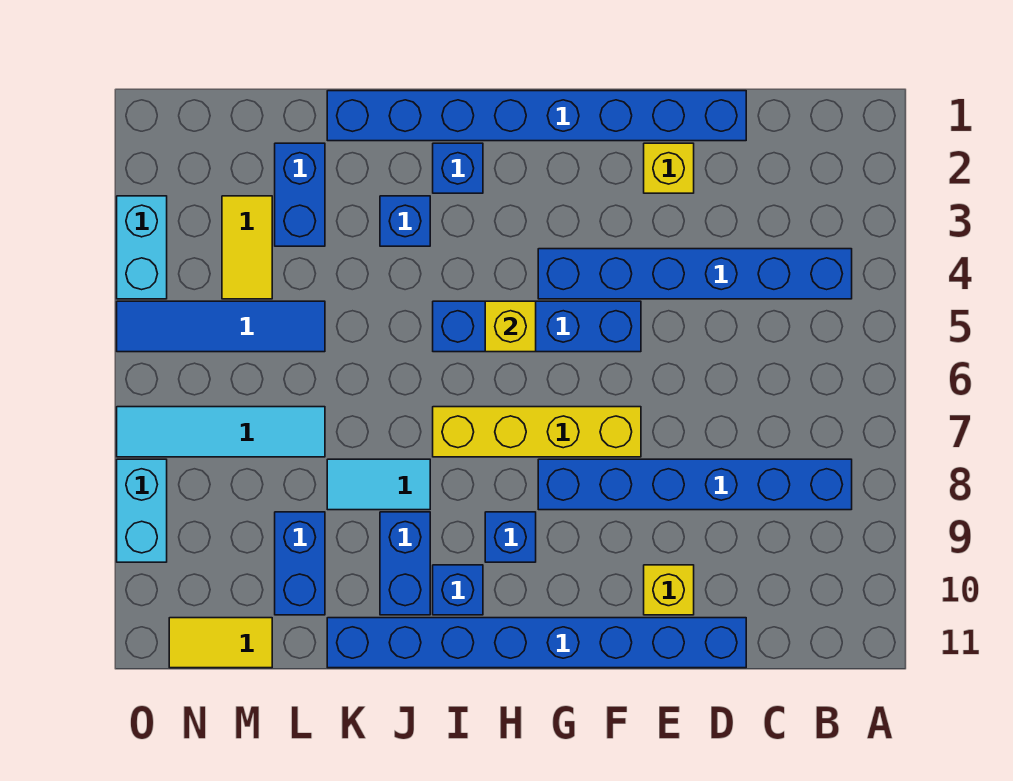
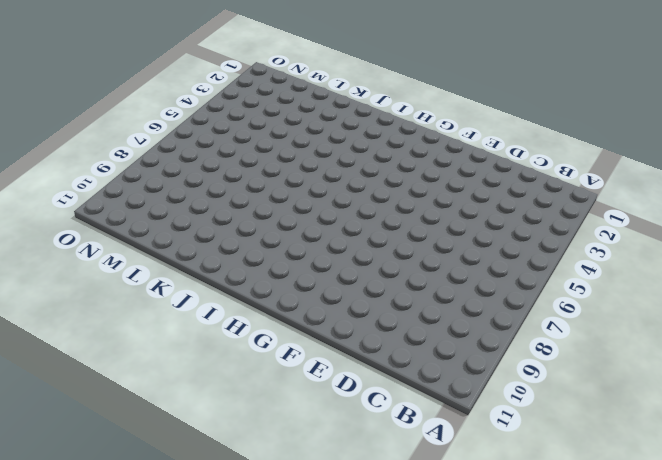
none -> blue 1x6 brick [538,249,852,299]
none -> blue 1x6 brick [538,459,852,510]
none -> blue 1x8 brick [327,91,746,141]

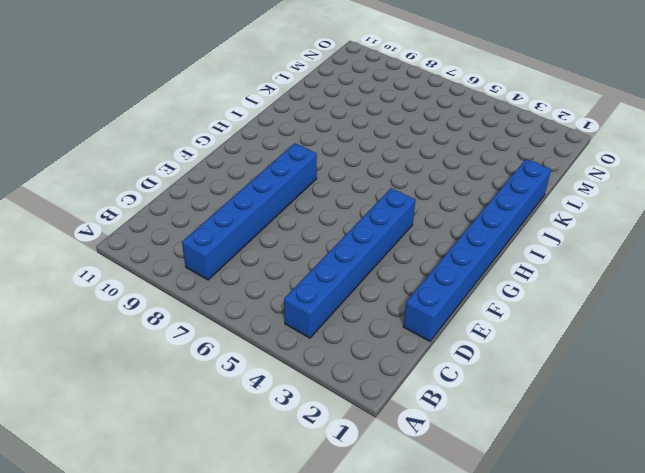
none -> blue 1x8 brick [327,618,746,668]
none -> yellow 1x1 brick [644,143,694,193]
none -> yellow 1x1 brick [644,565,694,615]

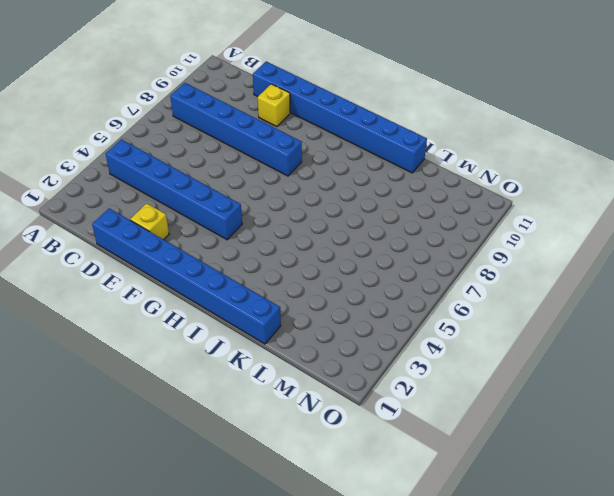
none -> blue 1x4 brick [433,301,641,352]
none -> yellow 1x4 brick [433,407,641,457]
none -> blue 1x1 brick [485,512,536,562]

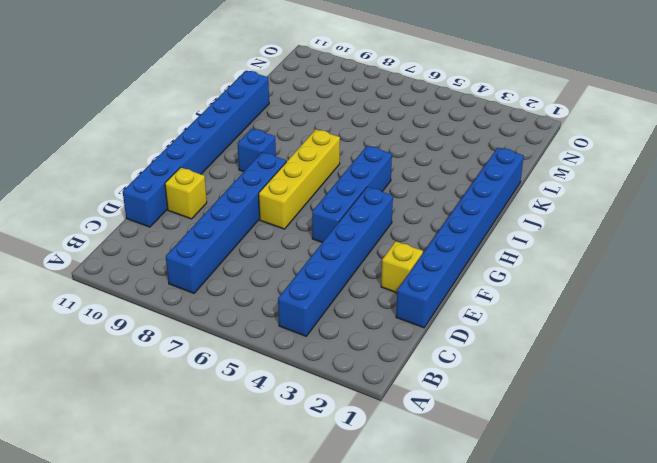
none -> blue 1x1 brick [433,143,483,193]
none -> blue 1x1 brick [433,565,483,615]
none -> blue 1x1 brick [380,196,430,246]

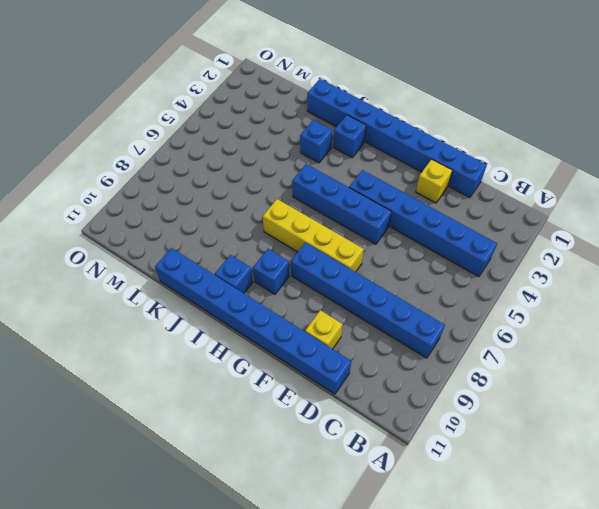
none -> cyan 1x2 tile [327,459,430,510]
none -> blue 1x2 brick [380,512,430,615]
none -> blue 1x2 brick [275,143,325,246]

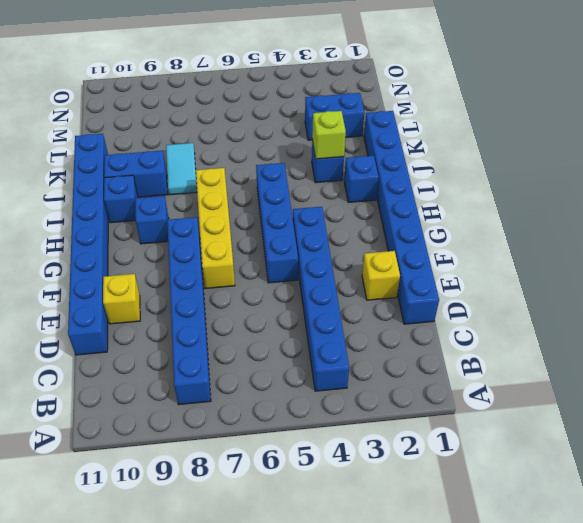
lime 1x1 brick [312,111,346,159] -> none
none -> blue 1x4 tile [117,301,325,352]
none -> cyan 1x4 tile [117,407,325,457]
none -> blue 1x2 brick [275,512,325,615]

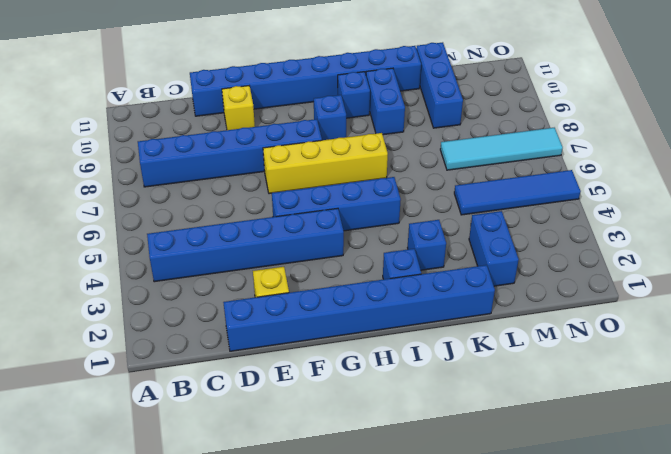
blue 1x3 brick [416,42,463,128] -> blue 1x2 brick [275,512,325,615]
none -> cyan 1x2 tile [327,459,430,510]
none -> yellow 1x2 tile [222,196,272,299]
none -> yellow 1x2 tile [169,618,272,668]

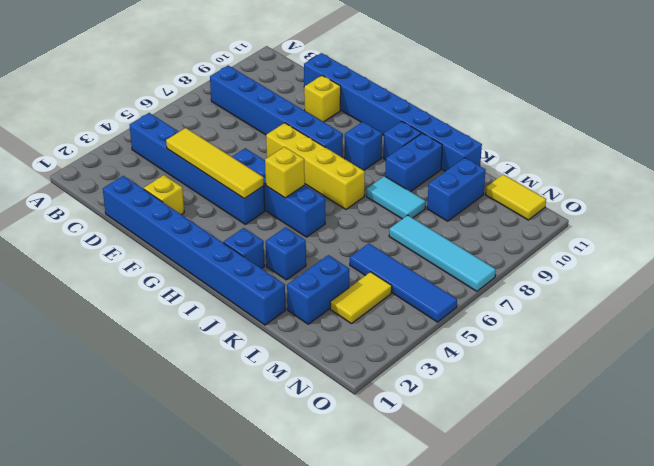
yellow 1x4 tile [166,128,264,199] -> none
none -> cyan 1x2 brick [117,196,167,299]
none -> cyan 1x2 brick [117,459,167,562]

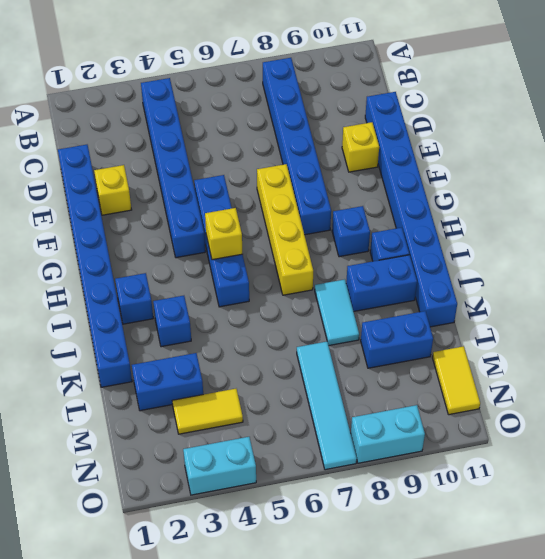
none -> blue 1x4 tile [117,301,325,352]

